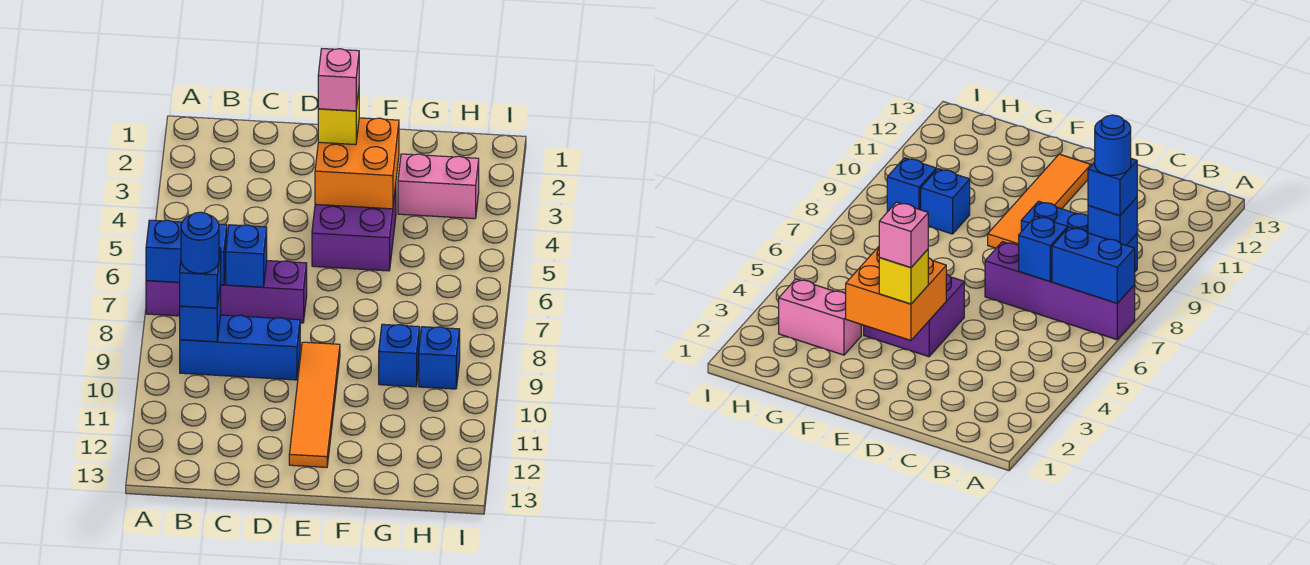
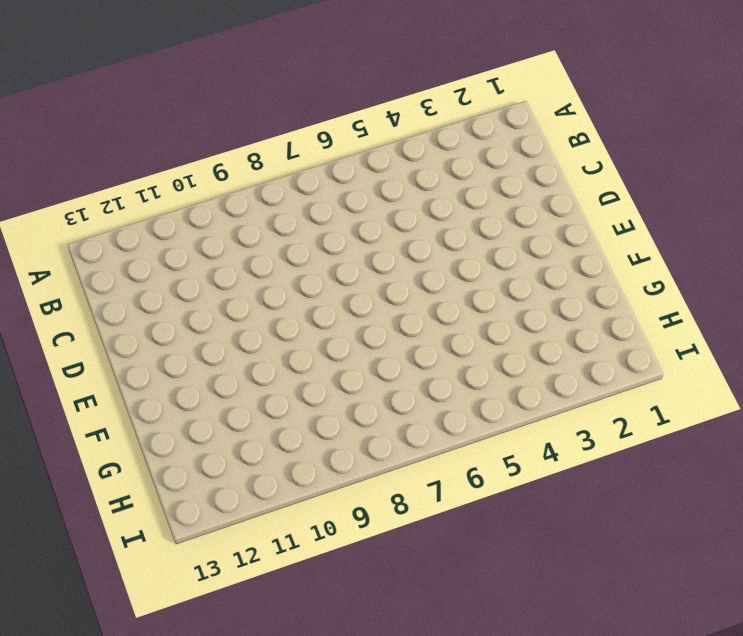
none -> purple 1x4 brick [146,261,307,323]
none -> blue 1x3 brick [180,315,300,380]
none -> purple 2x2 brick [312,185,396,271]

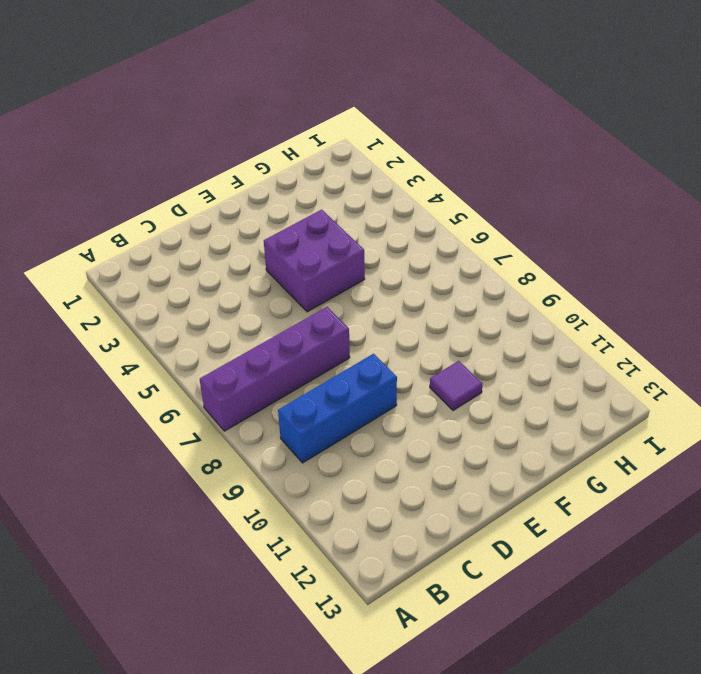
purple 1x1 tile [430,361,482,411] -> none
none -> orange 1x4 tile [289,342,340,467]
none -> pink 1x2 brick [398,154,479,219]
none -> blue 1x1 brick [379,324,420,387]

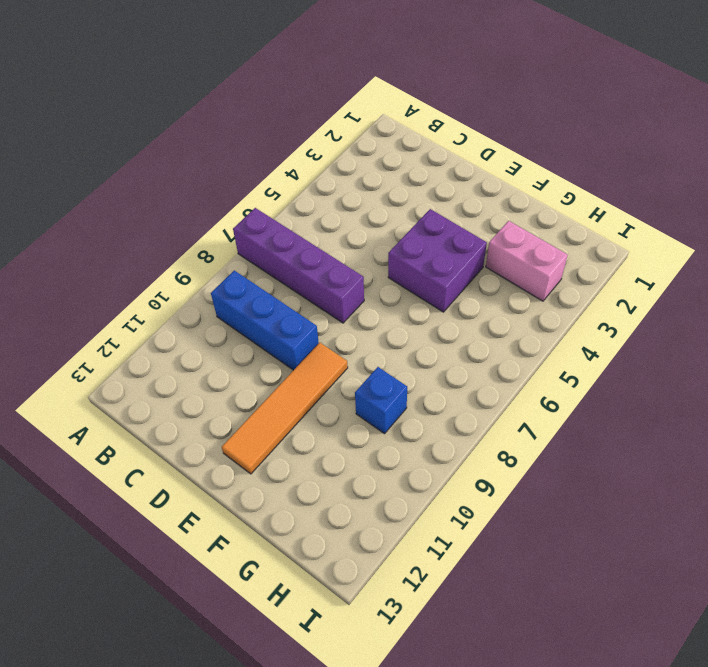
none -> blue 1x1 brick [419,327,460,389]
none -> blue 1x2 brick [146,220,227,285]
none -> blue 1x1 brick [180,282,221,342]

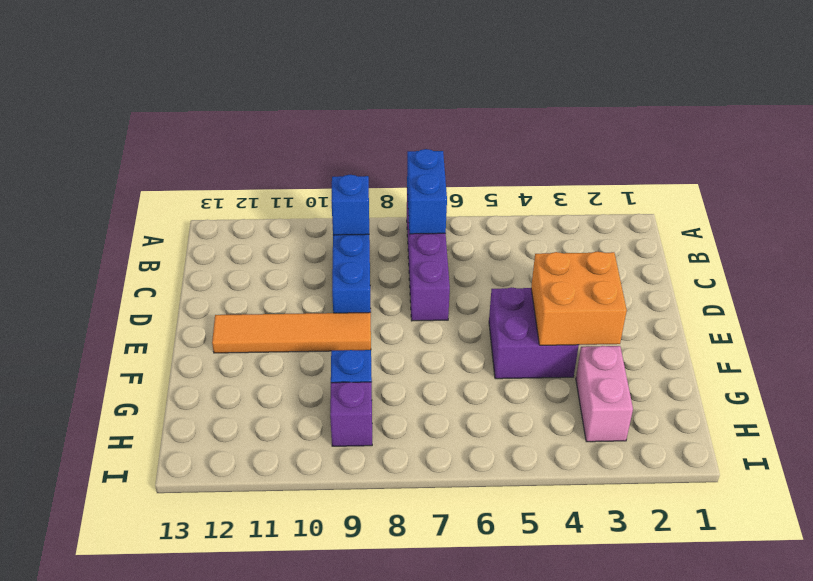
purple 1x1 brick [330,382,372,446] -> blue 1x1 brick [419,327,460,389]
none -> blue 1x1 brick [226,225,267,287]
none -> blue 1x1 brick [179,248,221,308]
none -> yellow 1x1 brick [318,91,359,145]

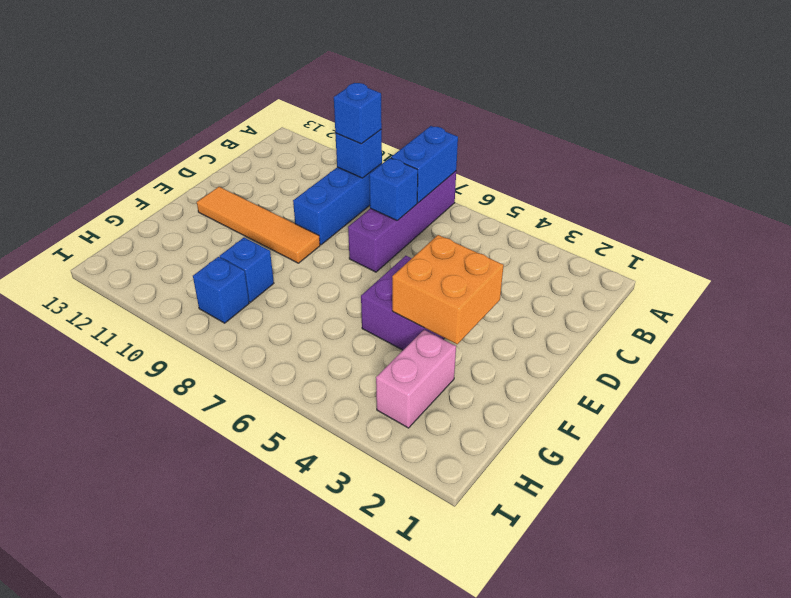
none -> yellow 1x1 brick [318,91,359,145]
none -> blue 1x1 round brick [181,212,219,273]
none -> pink 1x1 brick [318,49,359,111]

